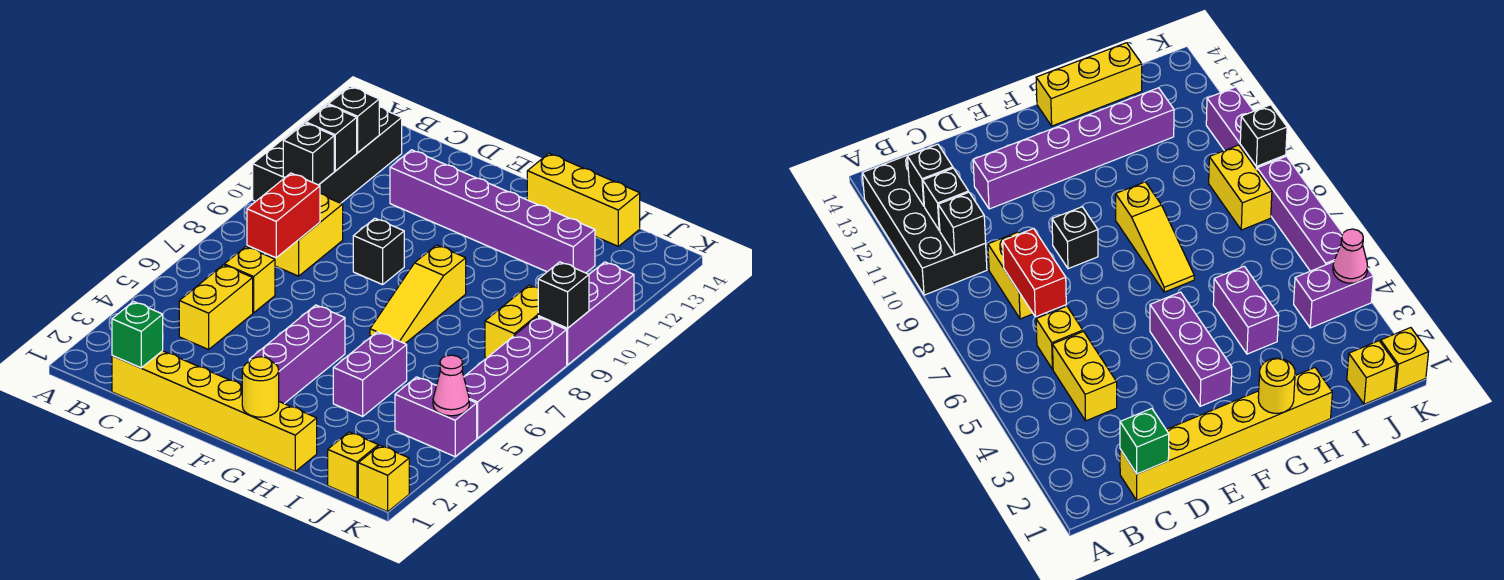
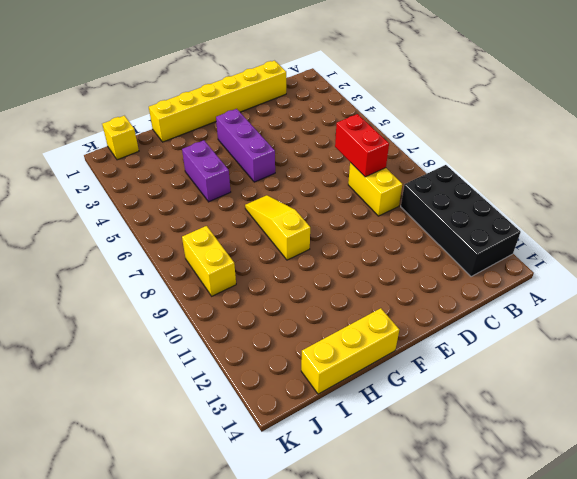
none -> yellow 1x2 brick [179,265,253,349]
none -> yellow 1x1 brick [224,247,275,313]
none -> purple 1x6 brick [390,150,595,273]

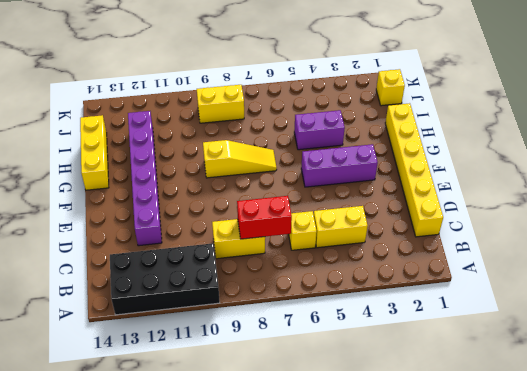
none -> black 1x1 brick [353,218,404,285]
none -> purple 1x2 brick [395,377,477,457]
none -> yellow 1x1 brick [358,446,409,512]

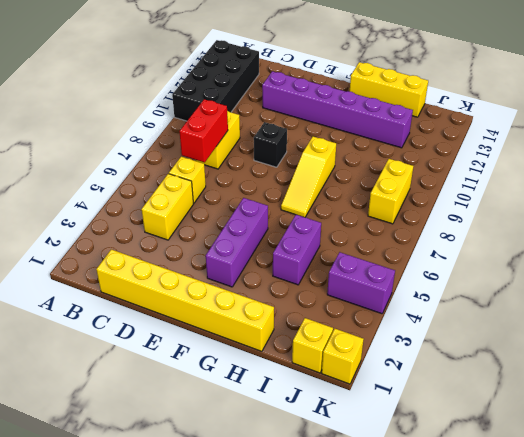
none -> purple 1x4 brick [464,317,567,438]
none -> purple 1x3 brick [538,262,634,365]
none -> black 1x1 brick [283,123,334,185]

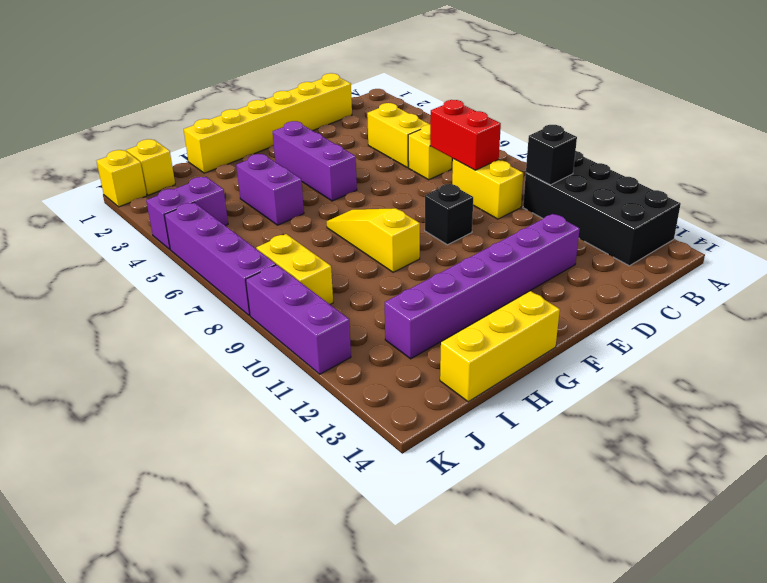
none -> black 1x1 brick [306,105,357,171]
none -> black 1x1 brick [328,86,379,153]
none -> green 1x1 brick [112,302,163,368]

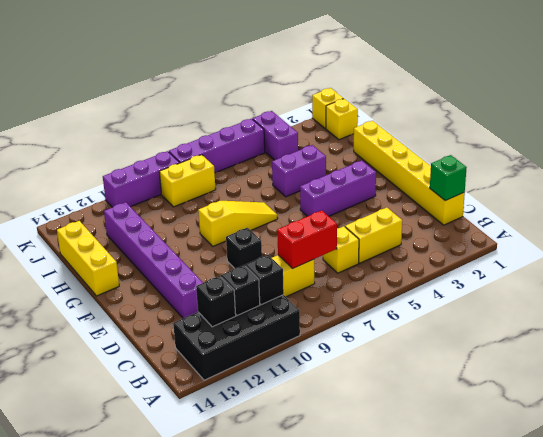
none -> yellow 1x1 round brick [242,357,279,417]
none -> pink 1x1 cone [433,355,469,416]
none -> black 1x1 brick [538,262,589,328]

